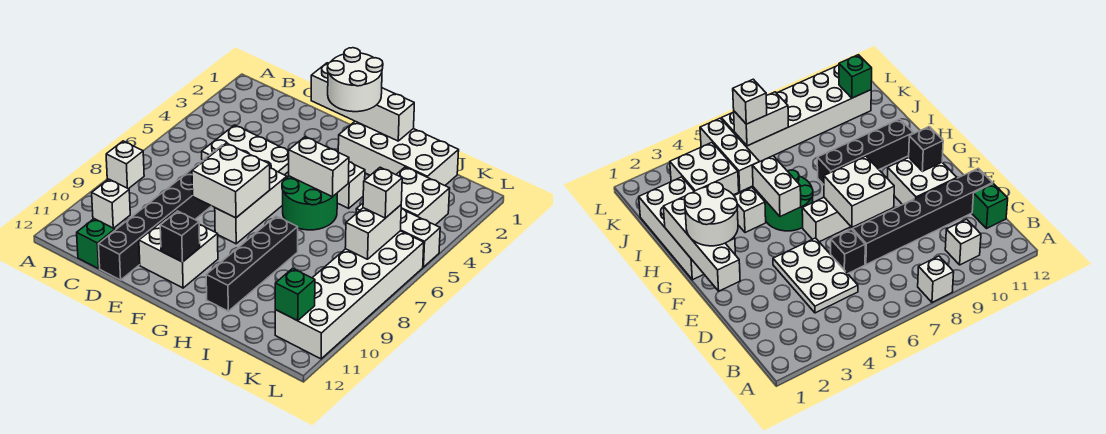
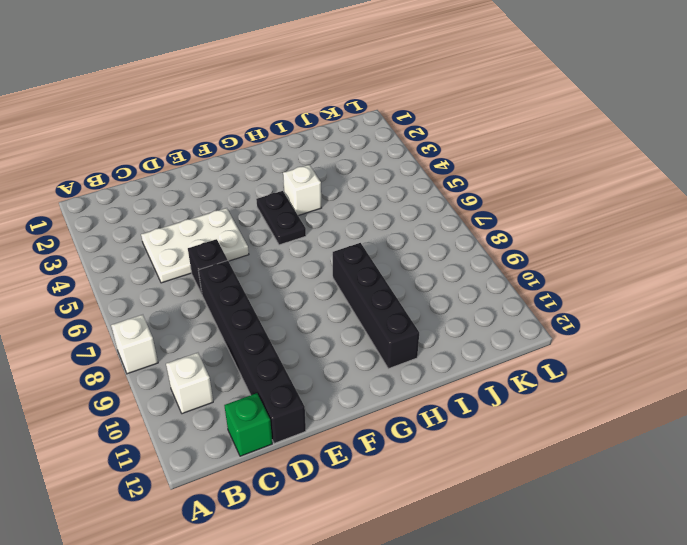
black 1x2 plate [256,191,306,245] -> green 2x2 round brick [282,176,337,230]
none -> white 2x2 brick [139,212,218,288]
none -> white 1x3 brick [215,168,287,244]
none -> white 2x4 brick [338,121,459,185]

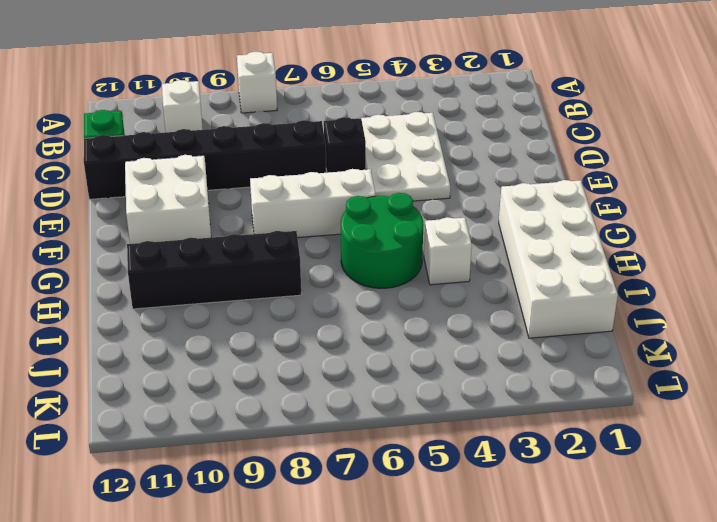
none -> white 2x2 brick [396,167,450,225]
none -> white 1x3 brick [356,203,440,267]
none -> white 2x6 brick [275,231,424,359]

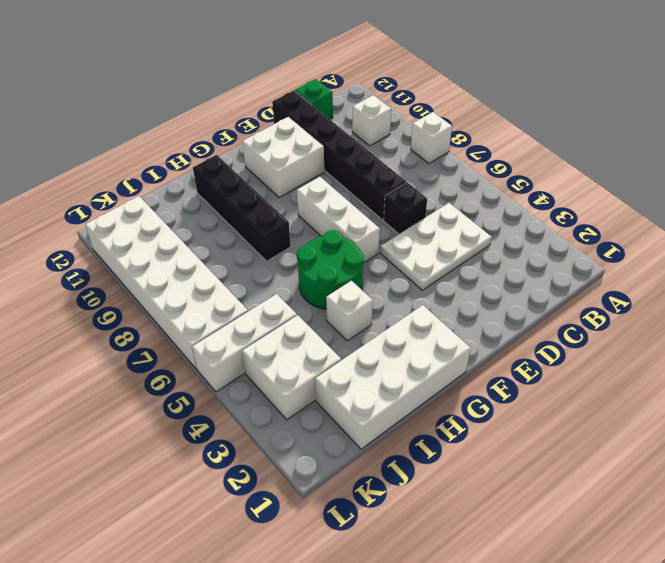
none -> white 1x4 brick [311,63,414,141]
none -> white 2x2 brick [192,143,270,218]
none -> black 1x1 brick [160,211,200,262]

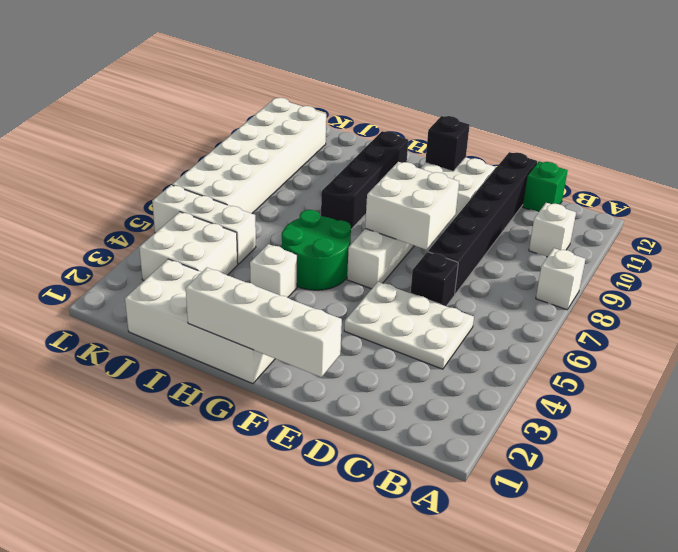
none -> white 1x2 brick [288,137,349,197]
none -> white 1x2 brick [345,205,401,259]
none -> green 1x1 brick [275,268,315,321]

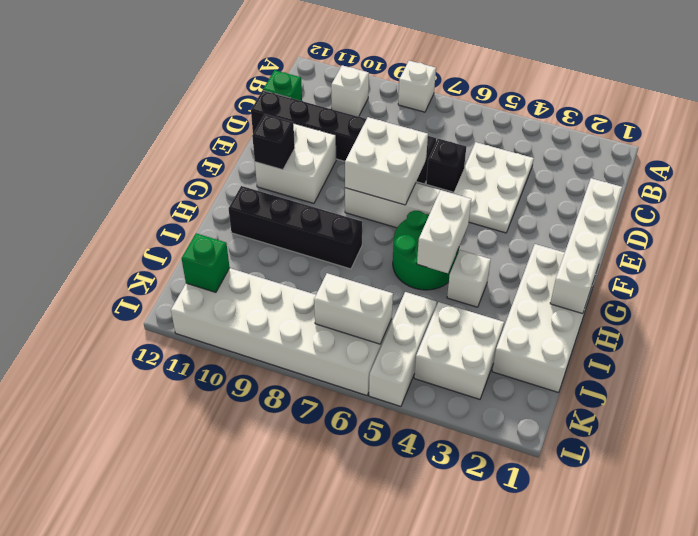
none -> white 2x2 round brick [327,48,383,112]
none -> white 1x1 brick [363,167,402,218]

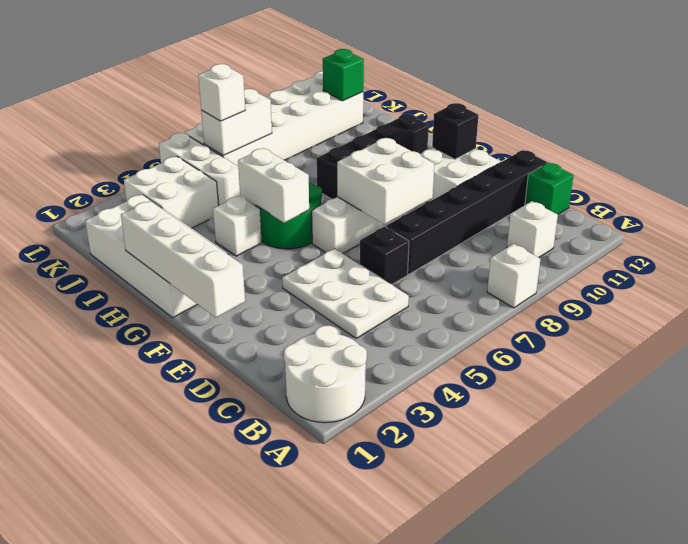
white 2x2 round brick [284,326,367,423] -> white 2x2 round brick moved to [327,48,383,112]

